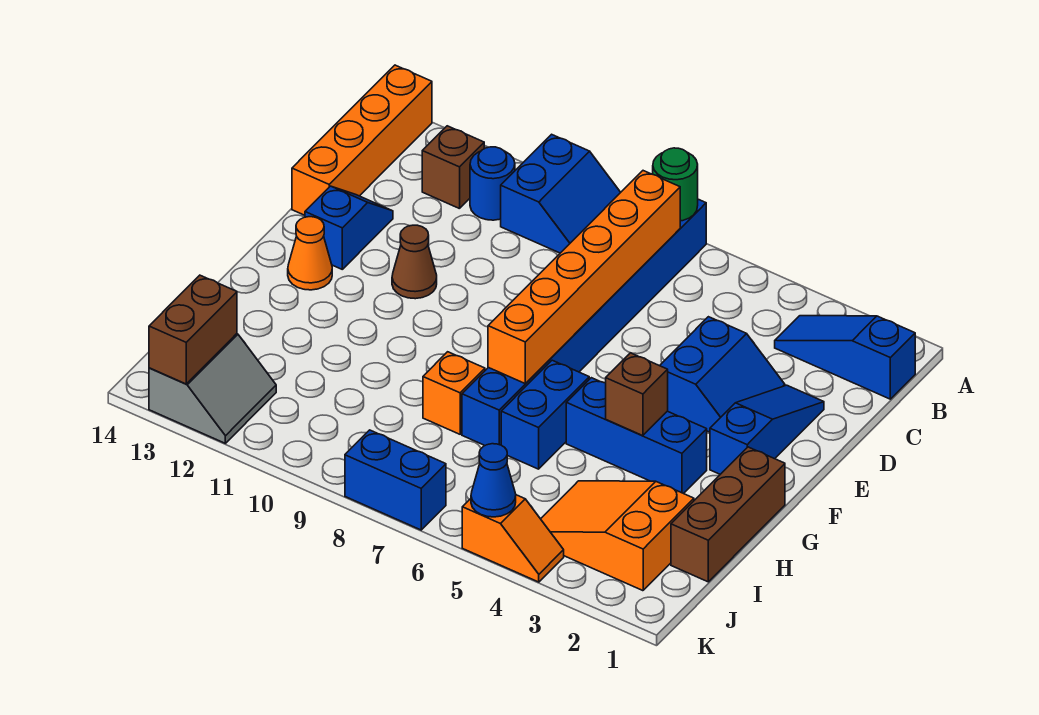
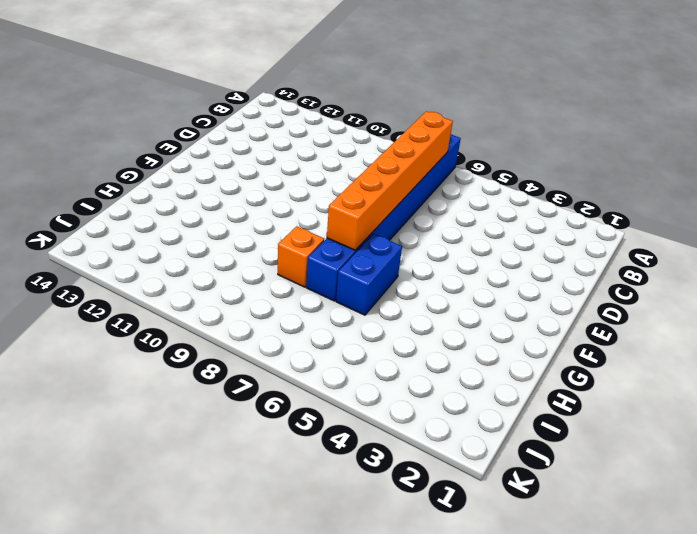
none -> blue 2x2 slope [501,134,621,253]
none -> orange 1x4 brick [292,65,432,215]
none -> blue 1x3 slope [775,316,915,399]

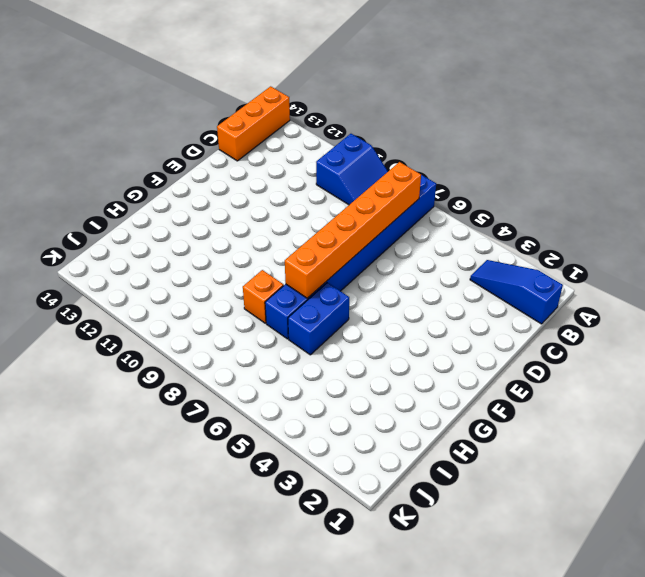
orange 1x3 brick [217,86,290,161] -> orange 1x4 brick [292,65,432,215]
none -> blue 1x1 round brick [470,147,515,220]
none -> brown 1x1 brick [422,126,484,209]
none -> blue 1x3 slope [710,385,824,474]

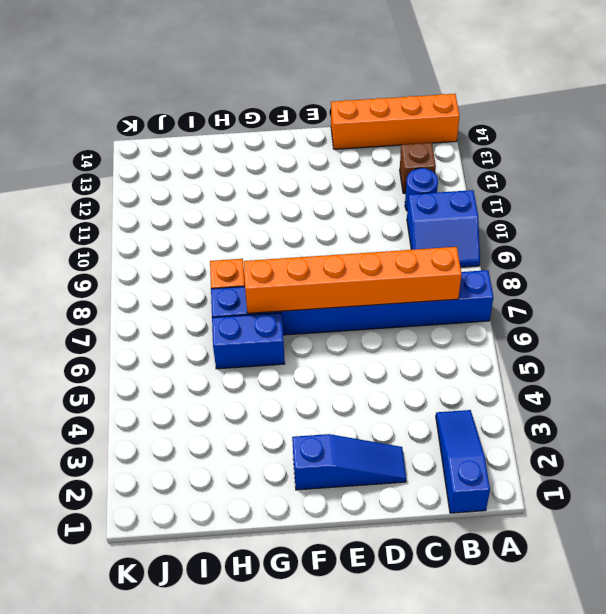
none -> blue 2x2 slope [660,317,785,432]
none -> blue 1x2 slope [305,186,393,269]
none -> brown 1x1 cone [392,225,437,299]

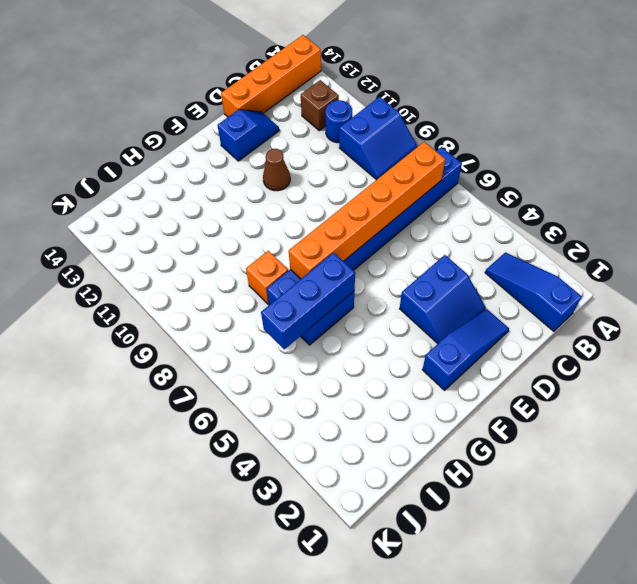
blue 1x3 brick [261,253,355,349] -> blue 1x3 brick turned to [566,378,707,494]
none -> orange 1x1 cone [288,217,332,290]
none -> brown 1x3 brick [671,447,785,582]
none -> orange 2x3 slope [541,481,694,591]

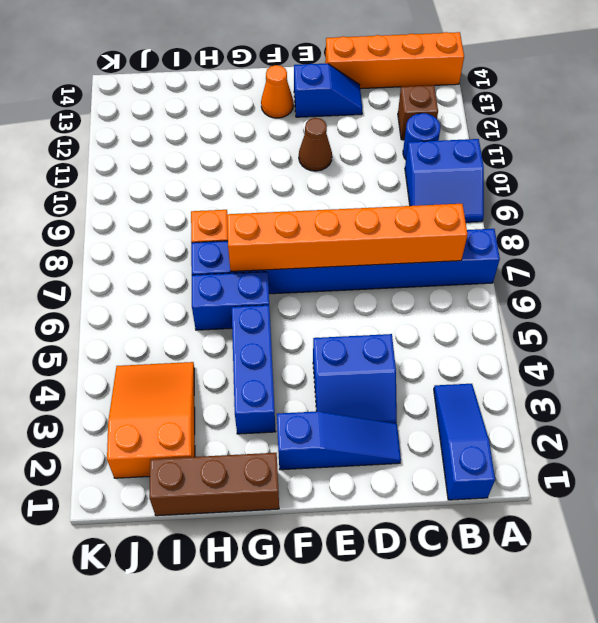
none -> grey 2x2 slope [149,334,276,443]
none -> orange 1x2 slope [462,495,564,582]
none -> blue 1x2 brick [345,430,446,530]

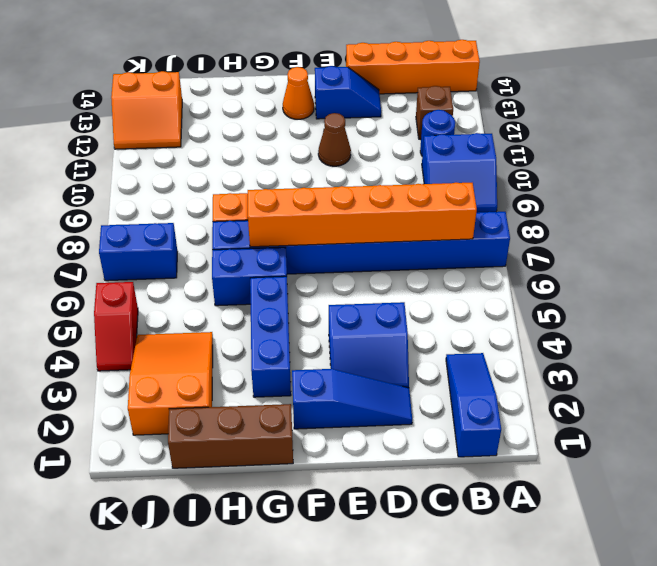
blue 1x2 brick [99,223,177,281] -> blue 1x2 brick turned to [345,430,446,530]
orange 2x2 slope [111,71,182,149] -> grey 2x2 slope [149,334,276,443]
red 1x2 slope [94,282,138,371] -> orange 1x2 slope [462,495,564,582]
none -> green 1x1 round brick [653,148,698,221]
none -> brown 1x1 brick [606,353,668,436]
none -> brown 1x2 brick [149,275,237,384]

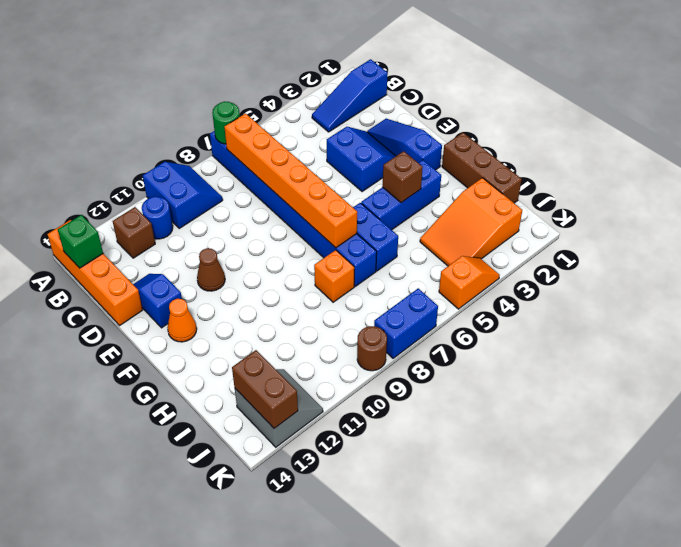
green 1x1 brick [58,215,103,268] -> none
brown 1x1 round brick [357,326,387,371] -> none
none -> blue 1x1 cone [471,444,516,517]

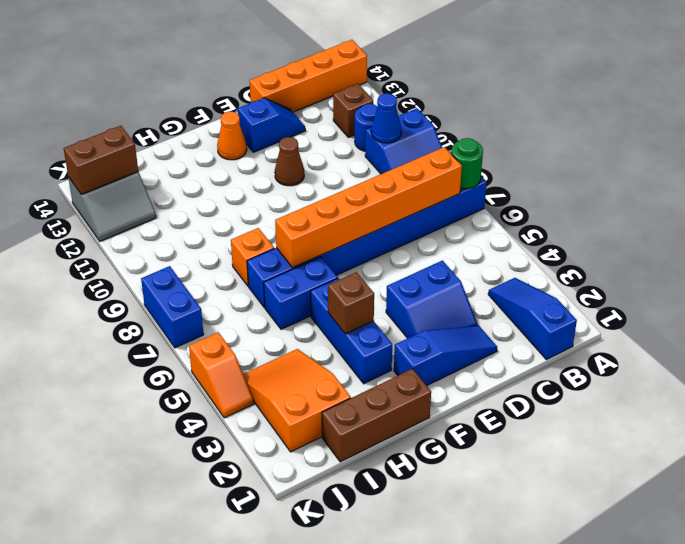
blue 1x1 cone [371,93,401,143] -> blue 1x1 cone moved to [471,444,516,517]

